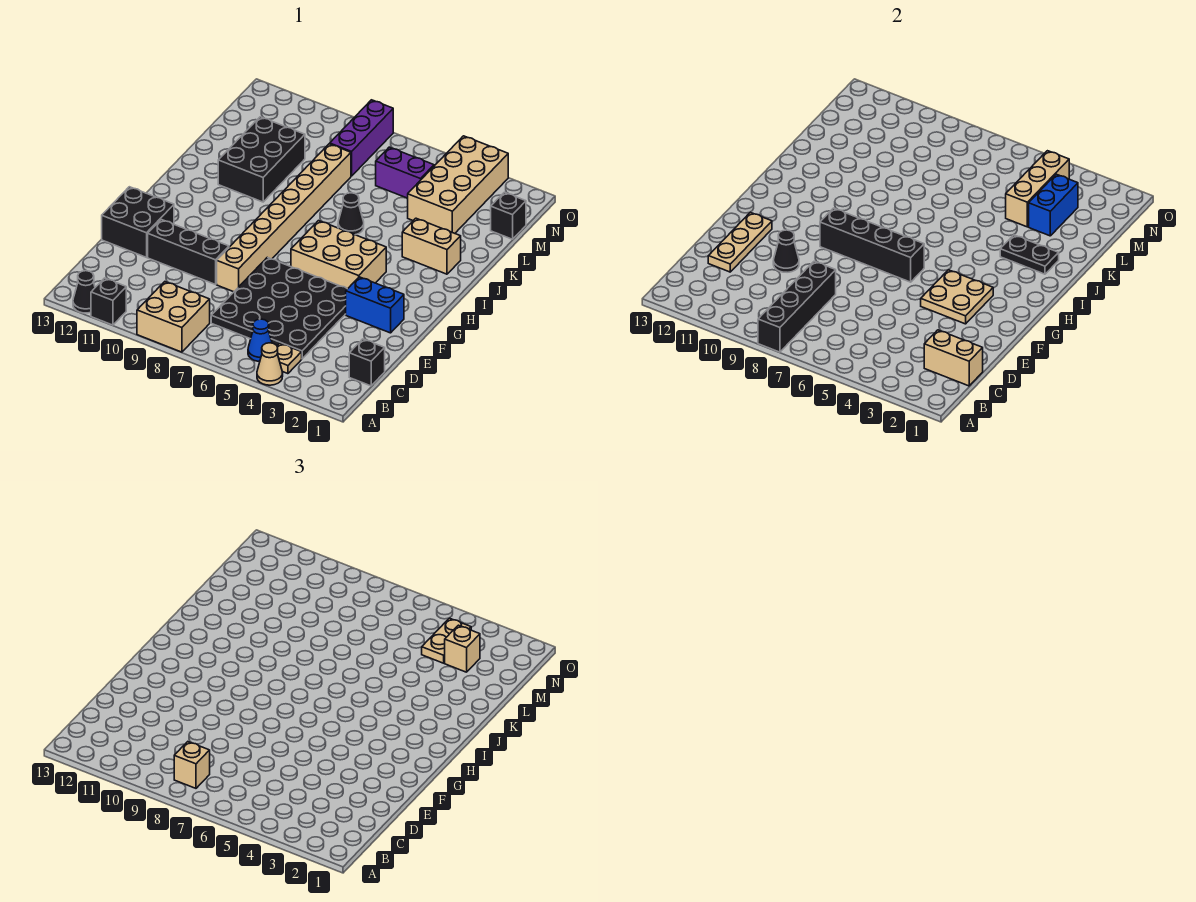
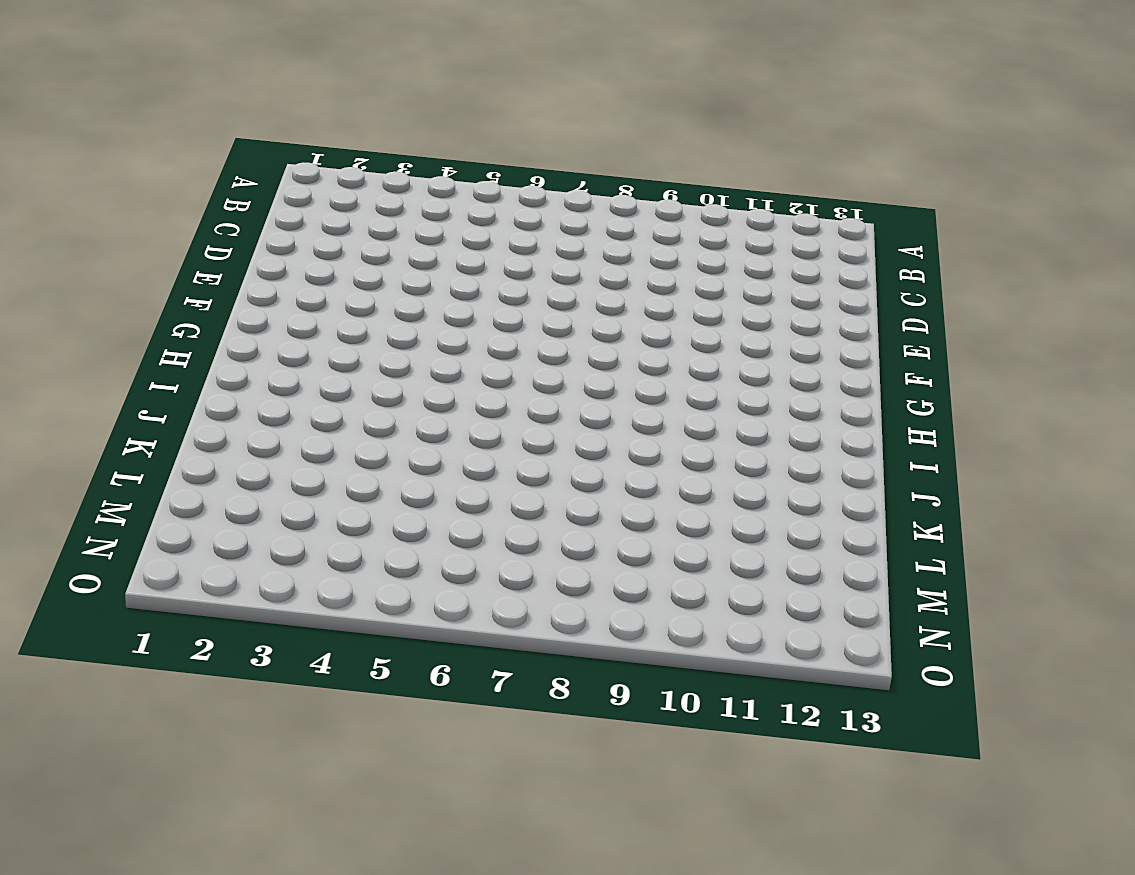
none -> tan 1x1 cone [257,343,283,385]
none -> tan 2x2 brick [137,282,210,352]
none -> black 1x1 brick [91,278,126,325]
none -> black 1x1 cone [73,271,95,313]

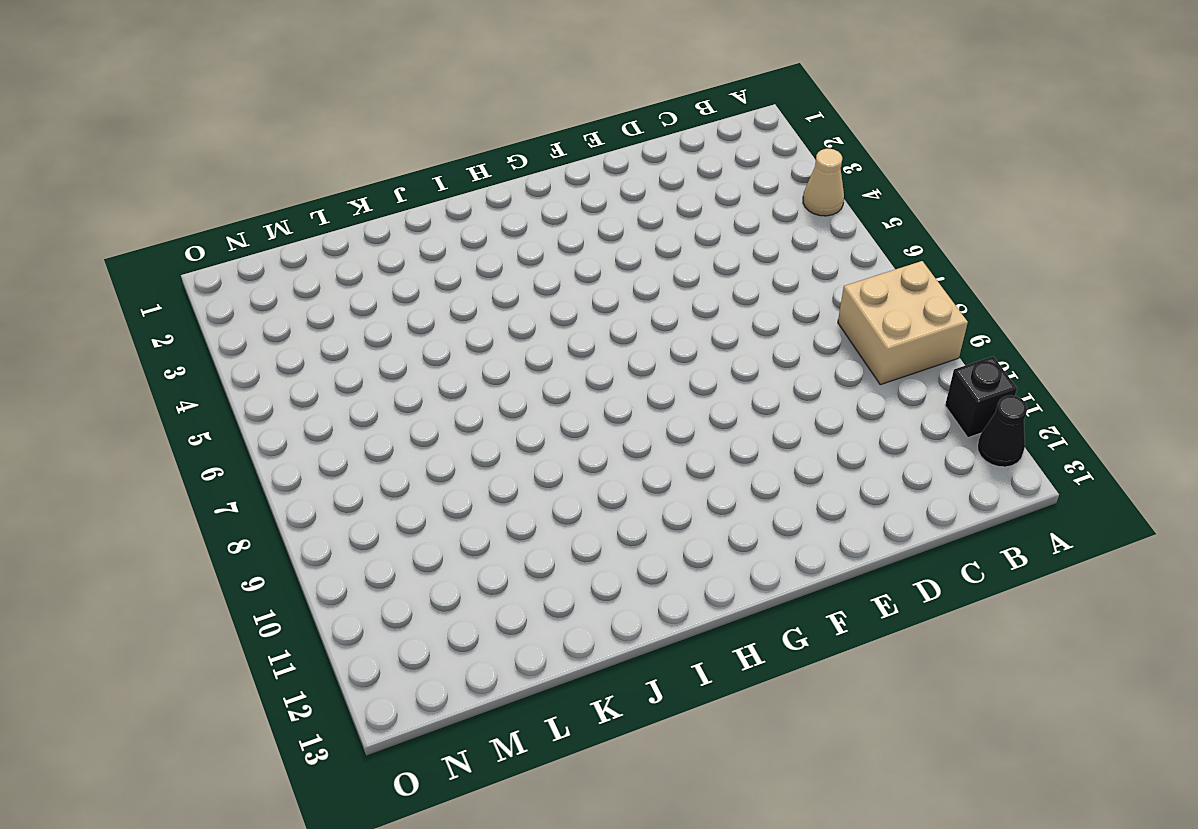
none -> tan 1x1 plate [277,343,302,374]
none -> blue 1x1 cone [248,319,272,361]
none -> black 1x1 brick [349,339,385,386]
none -> black 4x4 plate [211,258,347,359]

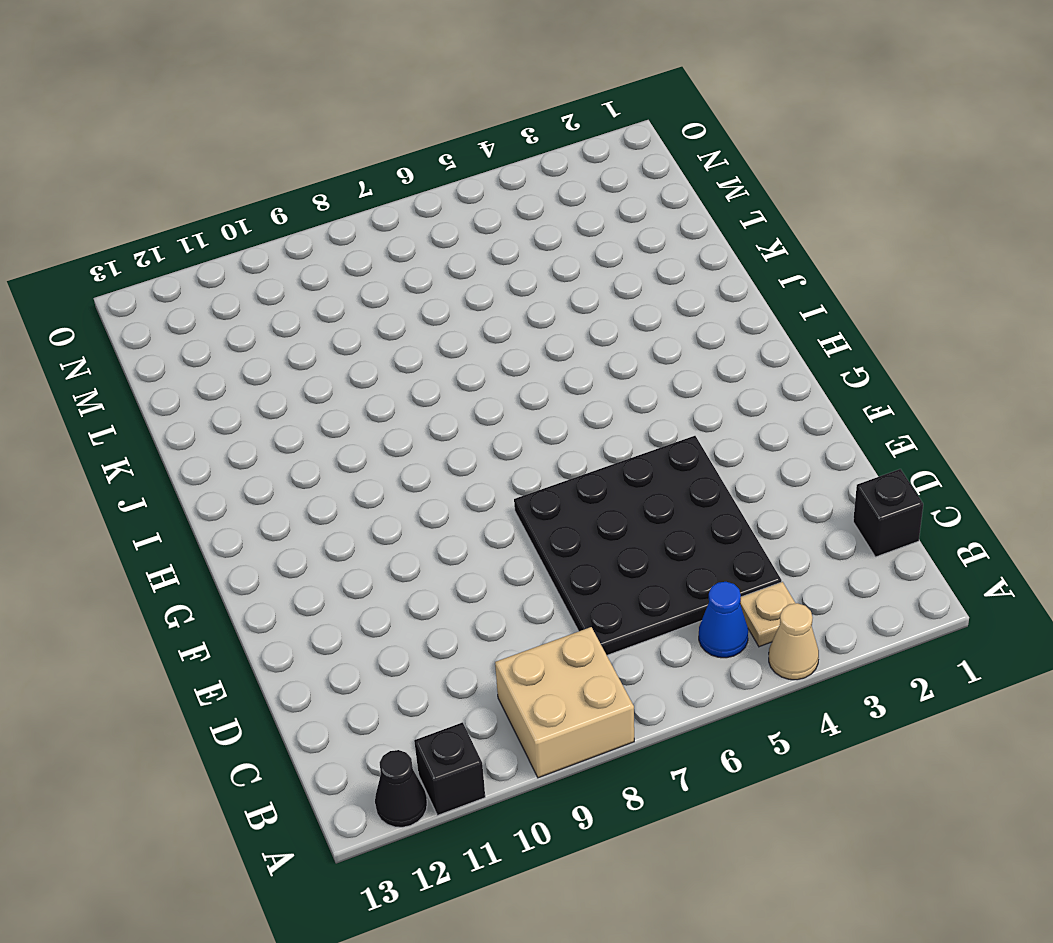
none -> tan 1x8 brick [217,144,351,292]
none -> black 1x3 brick [148,220,229,285]
none -> black 2x2 brick [102,187,174,257]
none -> blue 1x2 brick [346,277,404,333]

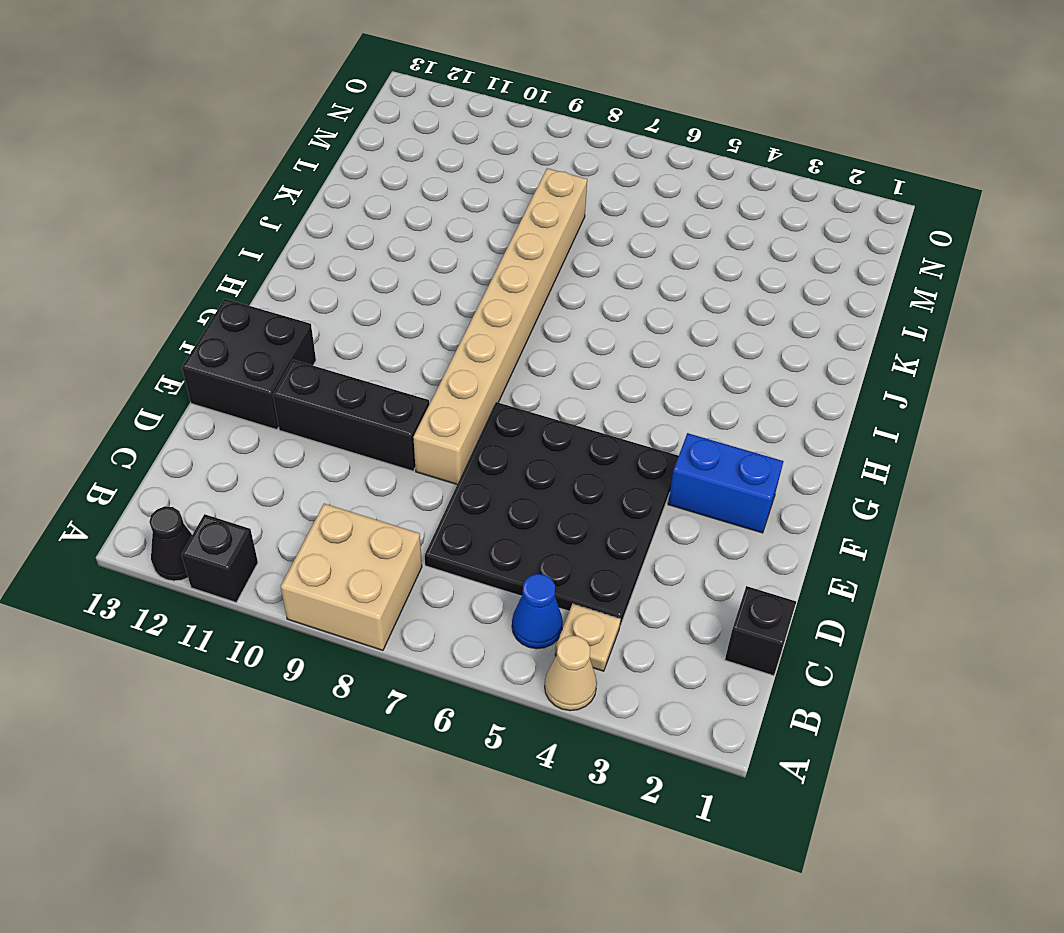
none -> tan 2x3 brick [291,221,386,289]
none -> tan 1x2 brick [402,218,461,274]
none -> black 1x1 cone [338,193,364,235]
none -> black 2x3 brick [218,117,305,202]

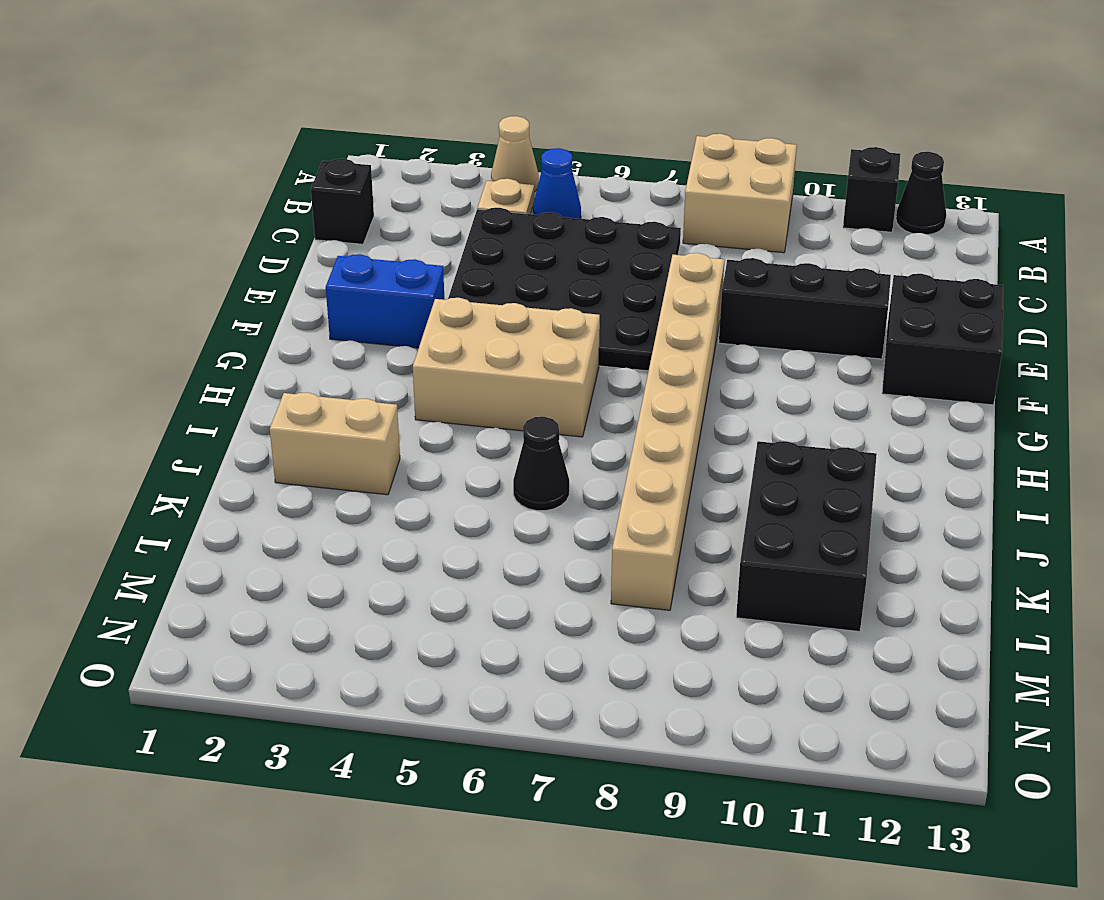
none -> tan 2x4 brick [408,136,508,233]
none -> black 1x1 brick [491,192,526,239]
none -> purple 1x2 brick [376,147,434,198]
none -> purple 1x3 brick [330,100,393,176]

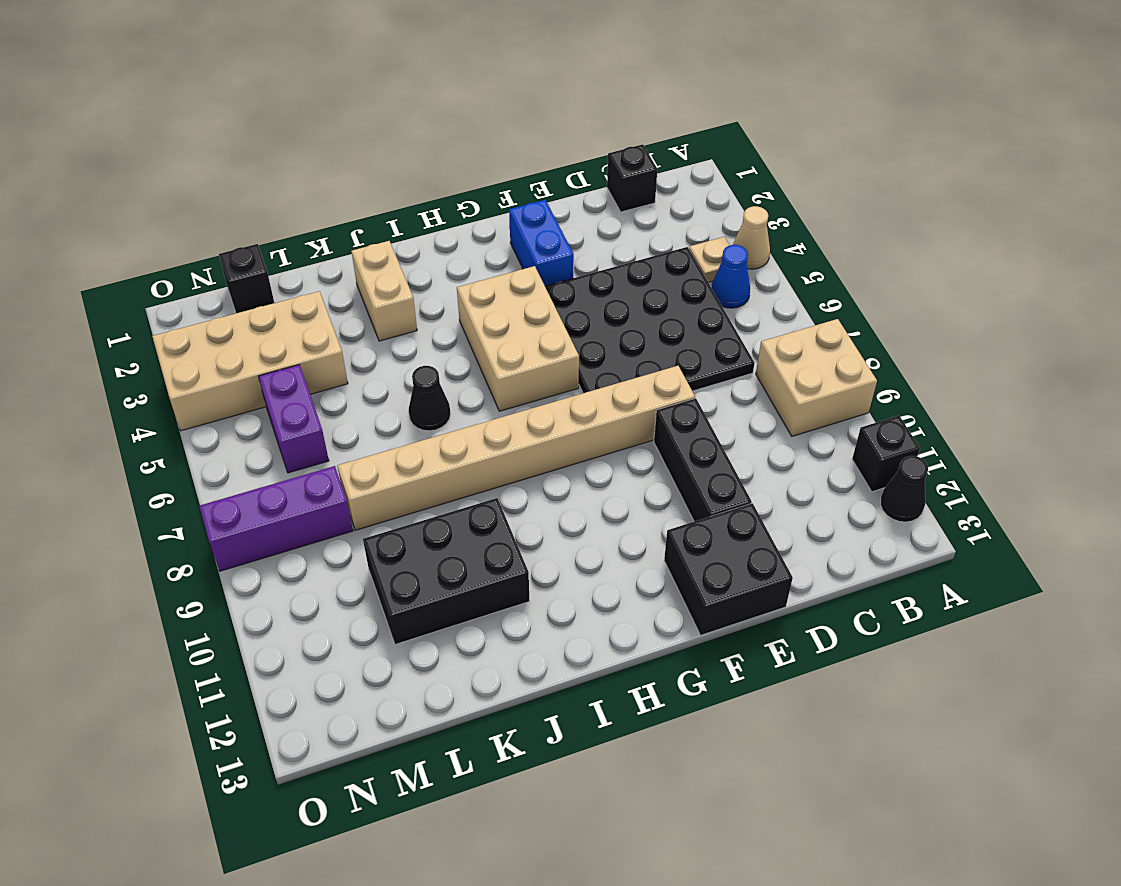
none -> black 1x4 brick [758,261,836,352]
none -> tan 1x2 brick [924,330,983,386]
none -> tan 1x3 plate [708,212,772,272]
none -> black 1x1 cone [773,230,799,272]

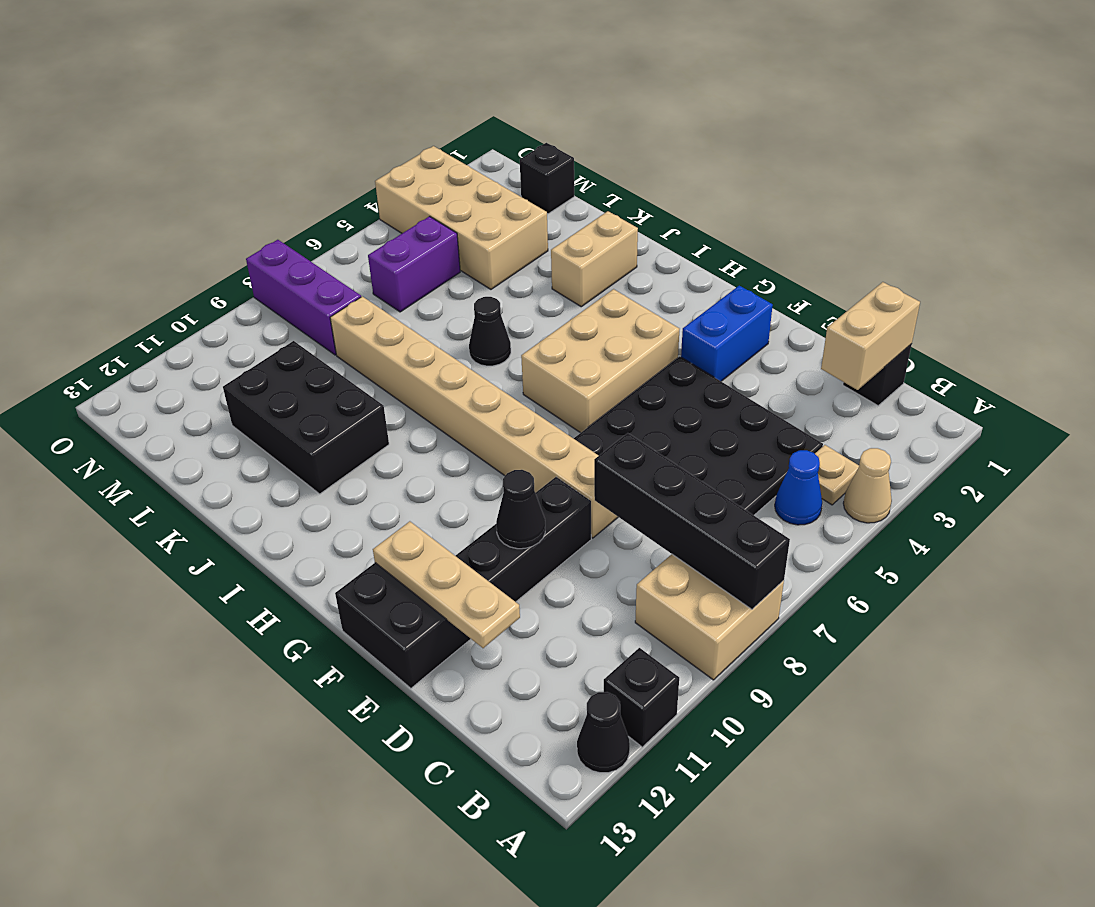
none -> tan 2x2 plate [921,270,993,324]
none -> black 1x4 brick [820,208,924,282]
none -> black 1x2 plate [1000,235,1059,274]
none -> blue 1x2 brick [1029,174,1078,236]

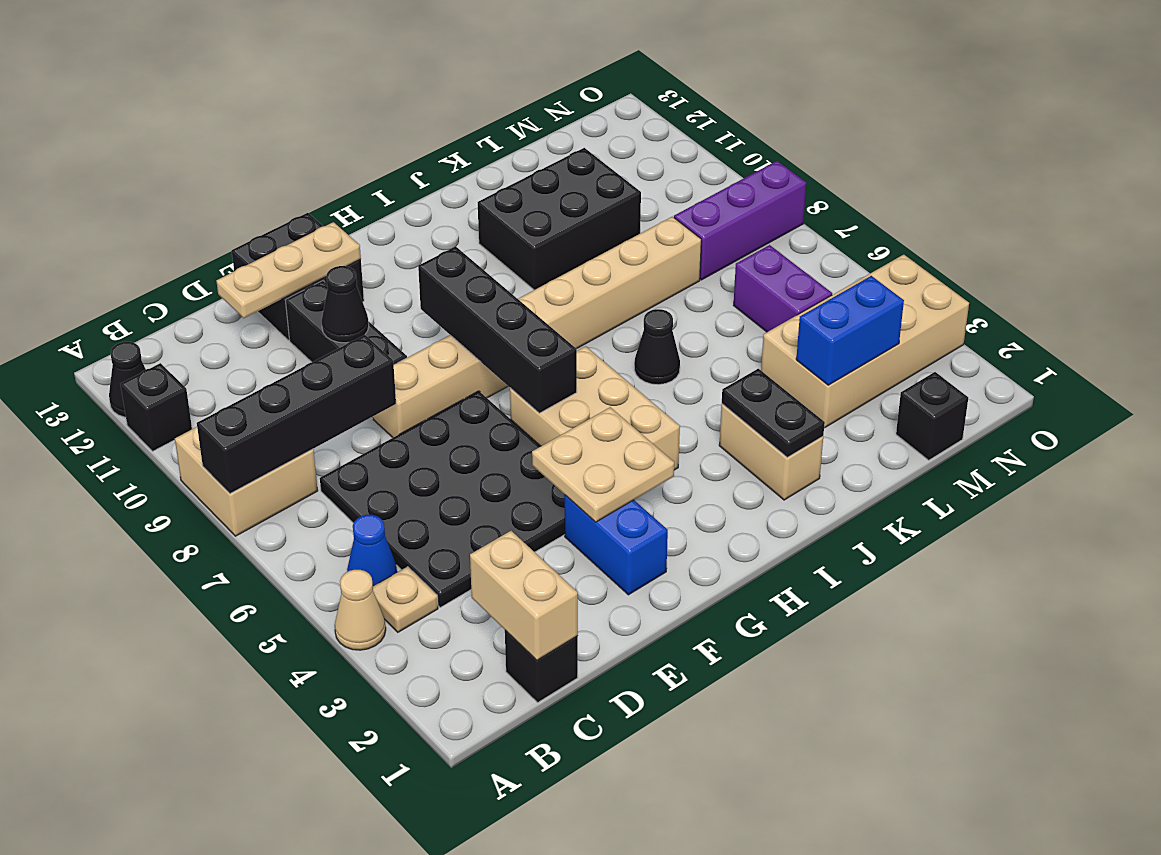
none -> tan 1x3 brick [1006,151,1069,227]
none -> tan 1x1 brick [174,742,210,788]
none -> tan 1x1 brick [445,625,480,672]
none -> tan 1x2 plate [422,618,471,663]

